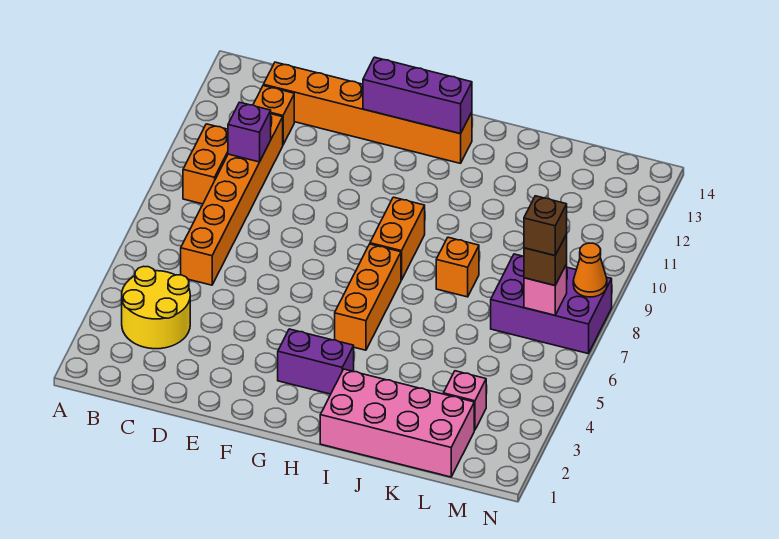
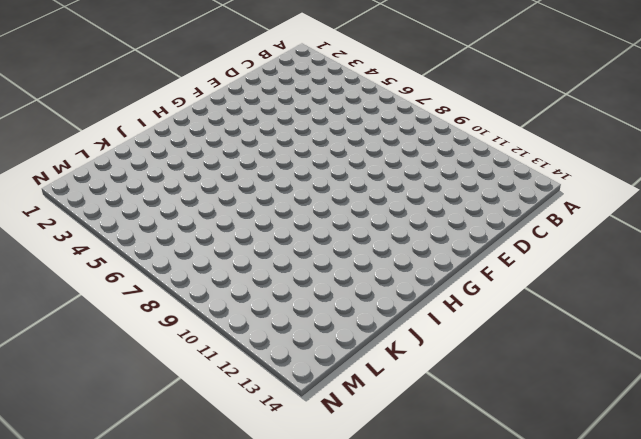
none -> yellow 2x2 round brick [122,266,190,349]
none -> orange 1x2 brick [183,124,228,204]
none -> orange 1x6 brick [181,114,283,285]

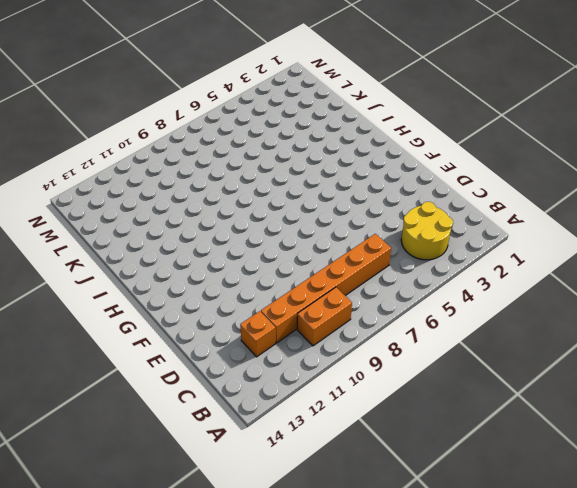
none -> orange 1x6 brick [263,62,472,163]
none -> purple 1x2 brick [278,329,354,394]
none -> orange 1x3 brick [335,244,401,350]

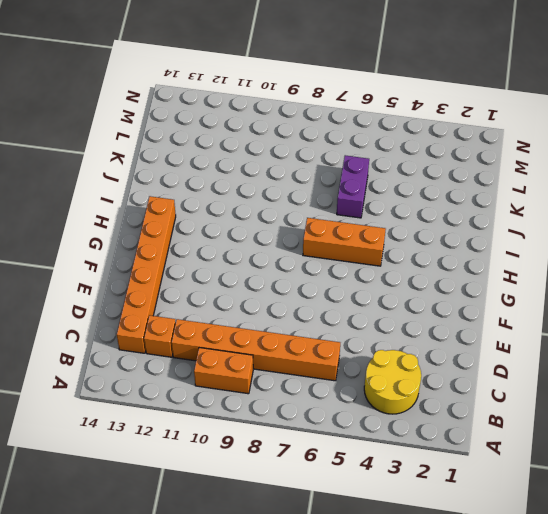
purple 1x2 brick [337,155,369,218] -> purple 1x2 brick moved to [278,329,354,394]
none -> orange 1x2 brick [370,197,425,280]
none -> pink 2x4 brick [320,369,474,477]
none -> orange 1x1 brick [436,237,479,297]

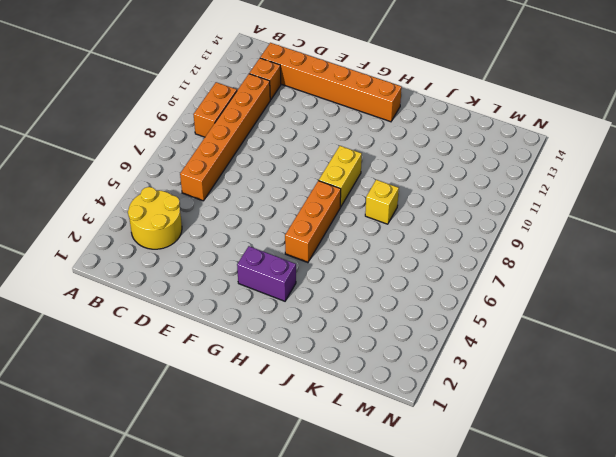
yellow 1x2 brick [319,146,362,207] -> orange 1x2 brick [370,197,425,280]
yellow 1x1 brick [365,180,399,224] -> orange 1x1 brick [436,237,479,297]
none -> pink 2x4 brick [320,369,474,477]
none -> pink 1x1 brick [443,371,486,430]
none -> purple 2x3 brick [491,254,612,353]

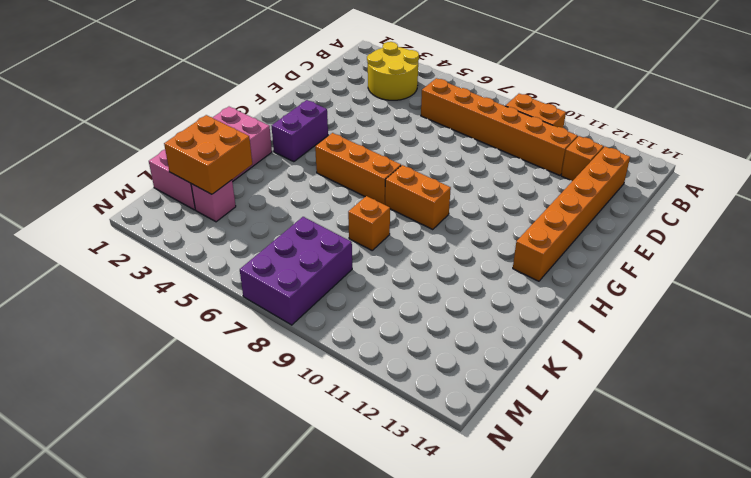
orange 2x2 brick [164,115,252,194] -> none
none -> purple 1x1 brick [228,102,271,162]
none -> purple 1x3 brick [363,57,472,134]
none -> pink 1x1 brick [524,264,567,315]

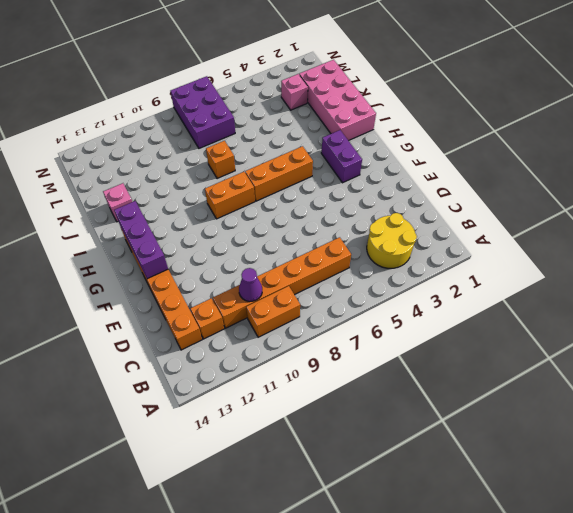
purple 1x1 cone [239,268,262,302] -> purple 1x1 brick [228,102,271,162]
pink 1x1 brick [103,183,132,222] -> pink 1x1 brick moved to [524,264,567,315]
none -> orange 1x1 cone [573,243,607,297]
none -> brown 1x1 brick [524,234,567,285]
none -> brown 1x1 brick [524,196,567,255]

